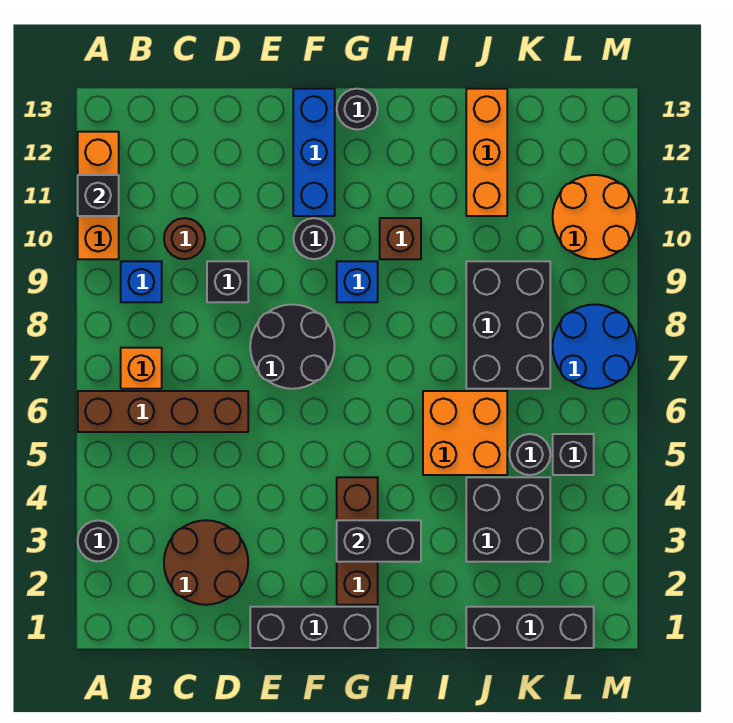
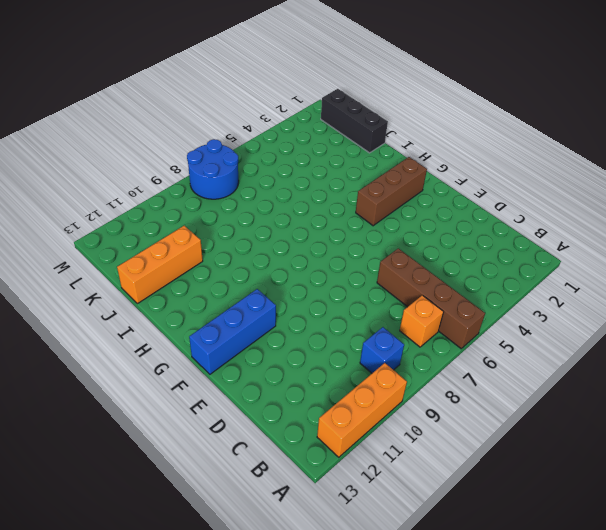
none -> black 1x1 round brick [78,520,119,561]
none -> brown 2x2 round brick [164,520,248,605]
none -> brown 1x1 round brick [164,218,205,259]

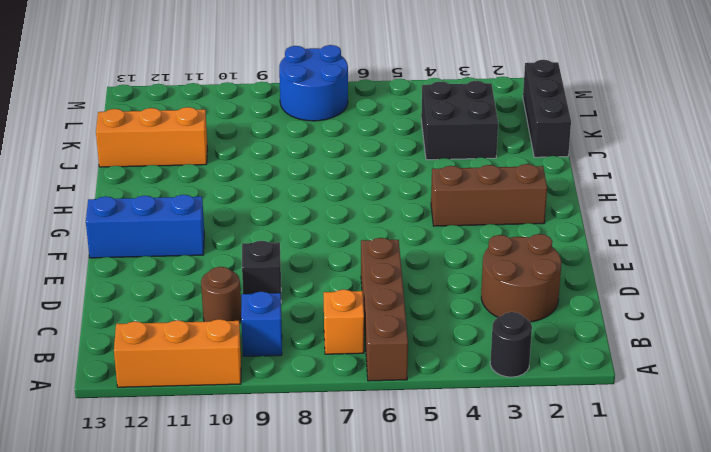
none -> black 1x3 brick [250,607,378,648]
none -> black 2x2 round brick [250,304,335,389]
none -> black 1x1 round brick [293,218,335,259]

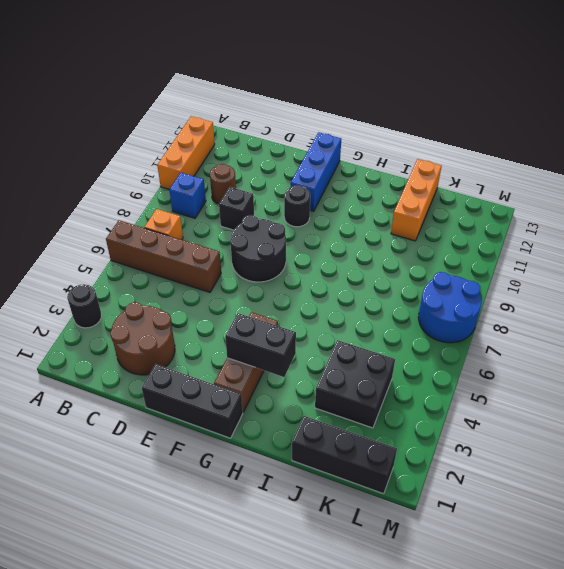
none -> blue 1x1 brick [337,261,378,302]
none -> black 1x1 round brick [337,89,378,130]
none -> brown 1x1 brick [380,218,421,259]

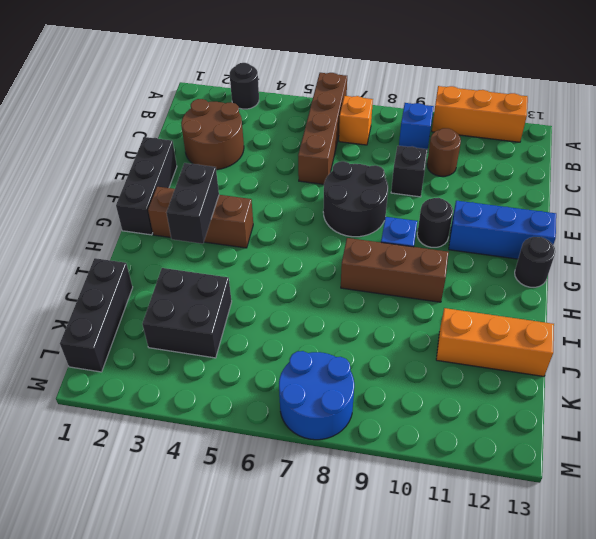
brown 1x3 brick [341,238,449,302] -> brown 1x1 brick [380,218,421,259]
none -> orange 2x2 brick [423,391,507,475]
none -> black 2x3 brick [466,261,550,389]
none -> black 1x1 round brick [509,434,550,475]

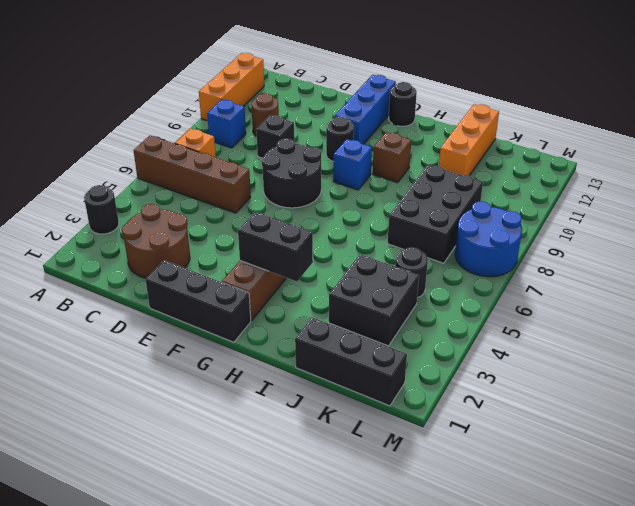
none -> orange 2x2 brick [423,391,507,475]
none -> black 1x1 brick [553,434,594,475]
none -> orange 2x2 round brick [553,175,637,259]

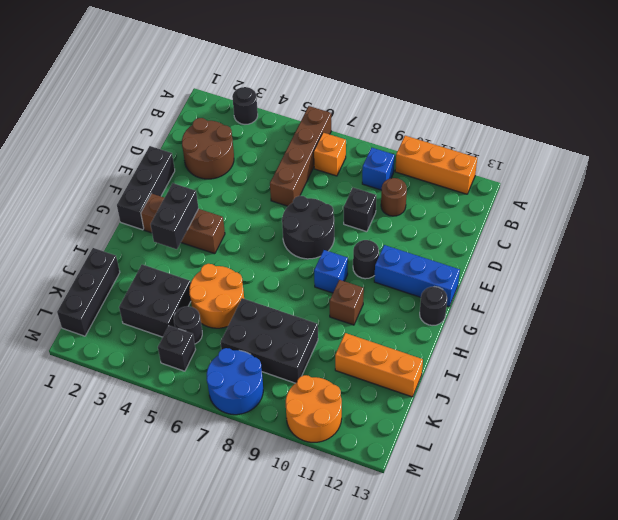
orange 2x2 round brick [189,264,244,328] -> orange 2x2 brick [423,391,507,475]
none -> black 1x1 brick [78,175,119,216]

